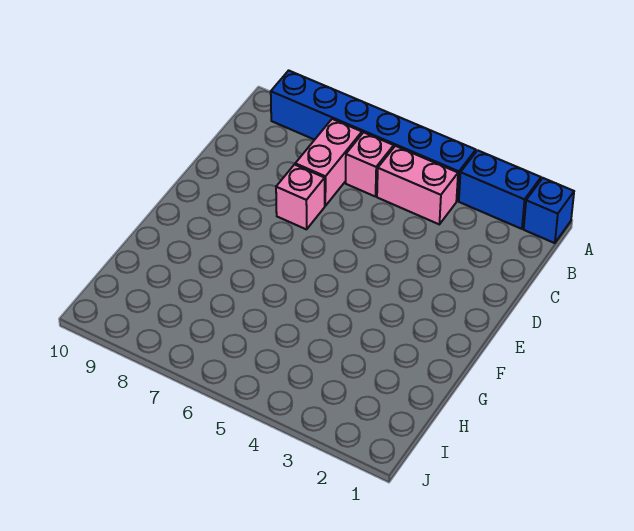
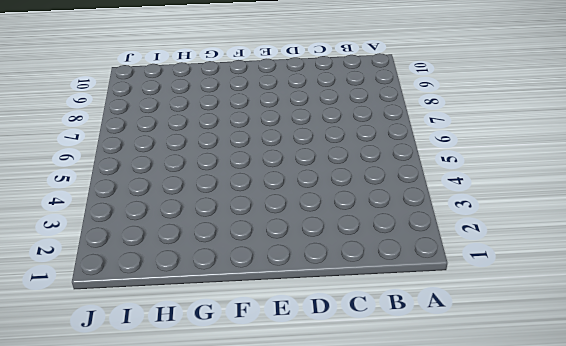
none -> blue 1x1 brick [524,178,574,243]
none -> blue 1x2 brick [459,150,541,229]

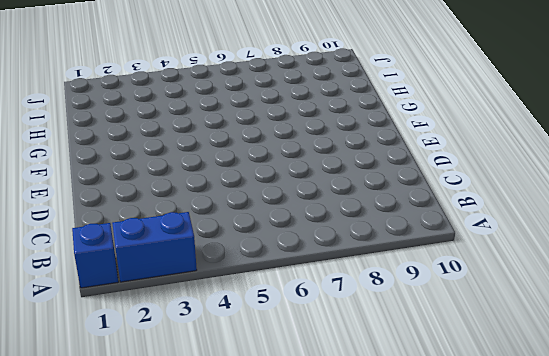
none -> blue 1x6 brick [271,70,476,201]
none -> pink 1x2 brick [377,146,458,224]

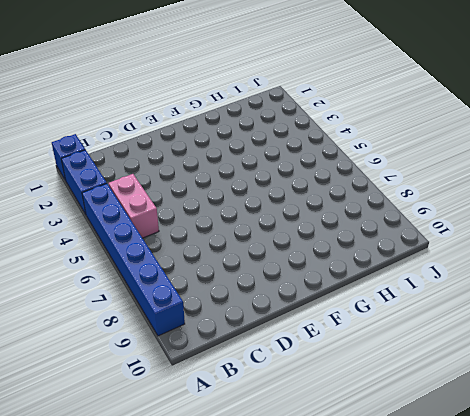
none -> pink 1x1 brick [346,132,394,197]
none -> pink 1x2 brick [295,119,362,206]

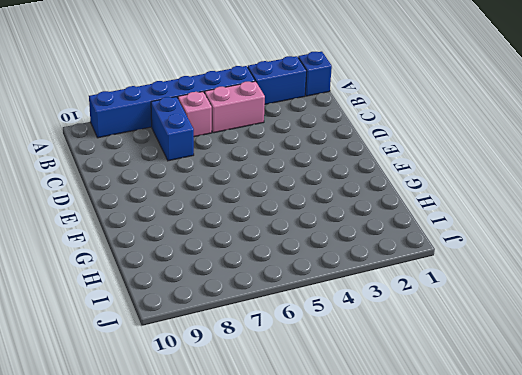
blue 1x2 brick [151,97,194,161] -> pink 1x2 brick [295,119,362,206]
none -> pink 1x1 brick [276,165,325,229]

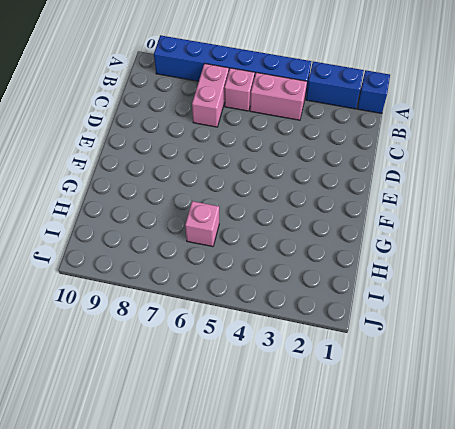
pink 1x1 brick [185,201,219,247] -> pink 1x1 brick moved to [276,165,325,229]

